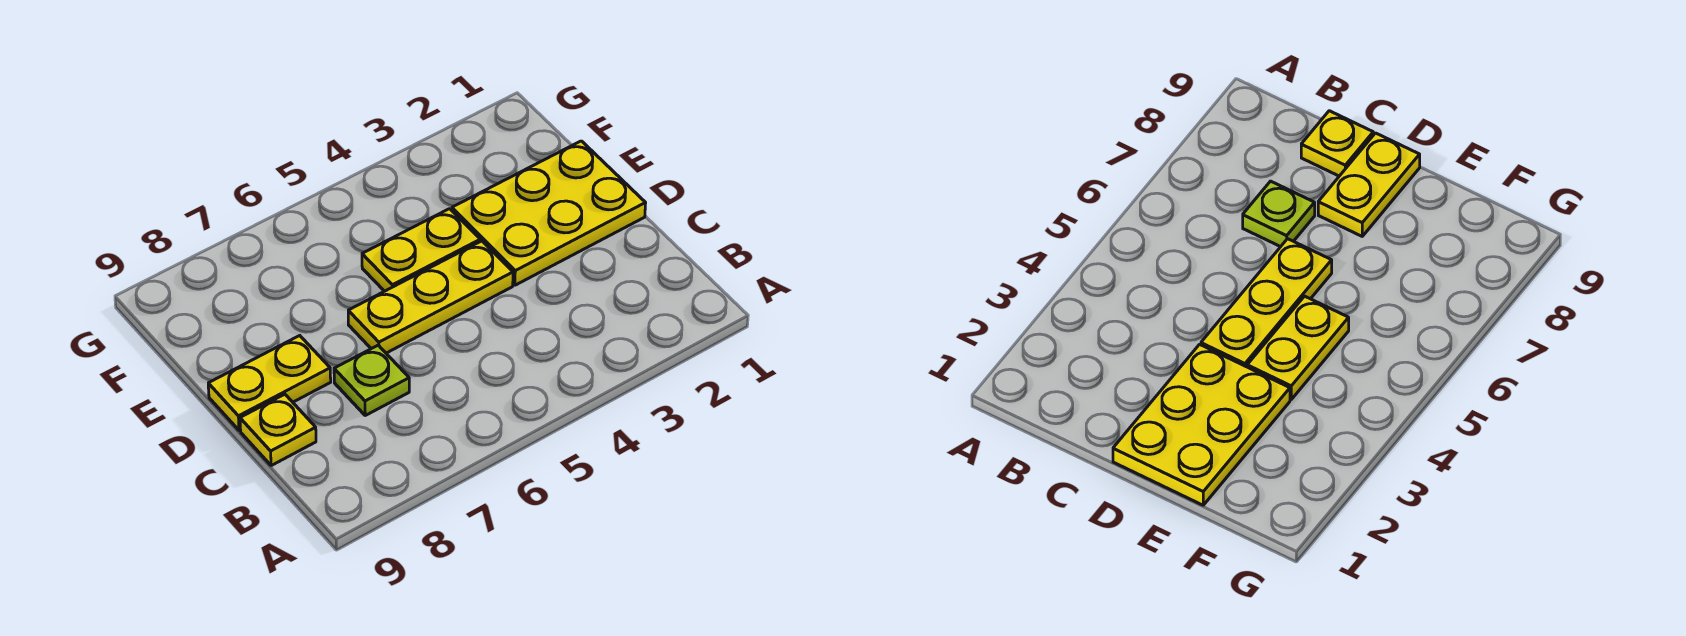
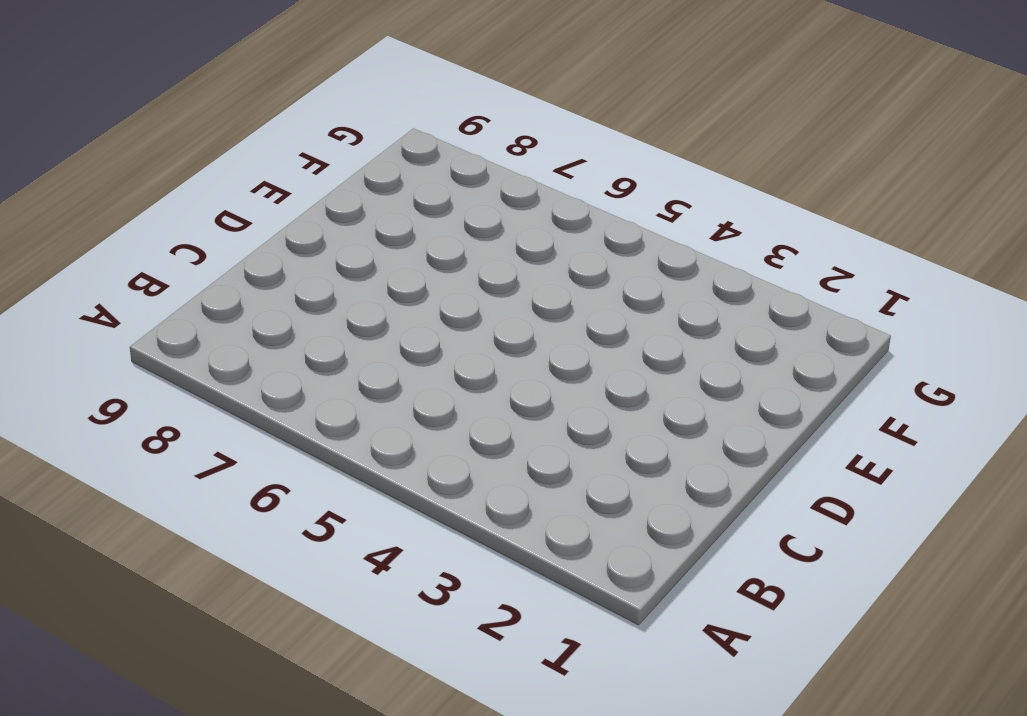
none -> lime 1x1 plate [334,345,409,415]
none -> yellow 1x1 plate [240,394,316,466]

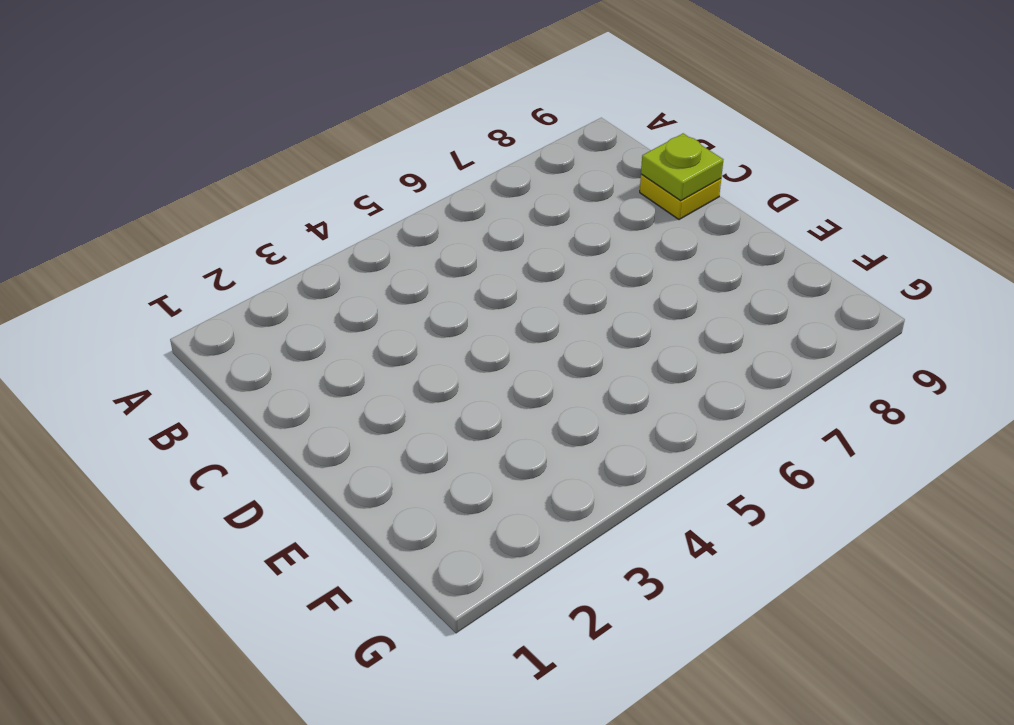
lime 1x1 plate [641,133,723,201] -> lime 1x1 plate moved to [334,345,409,415]
none -> yellow 2x3 plate [452,141,646,285]
none -> yellow 1x3 plate [348,241,513,353]

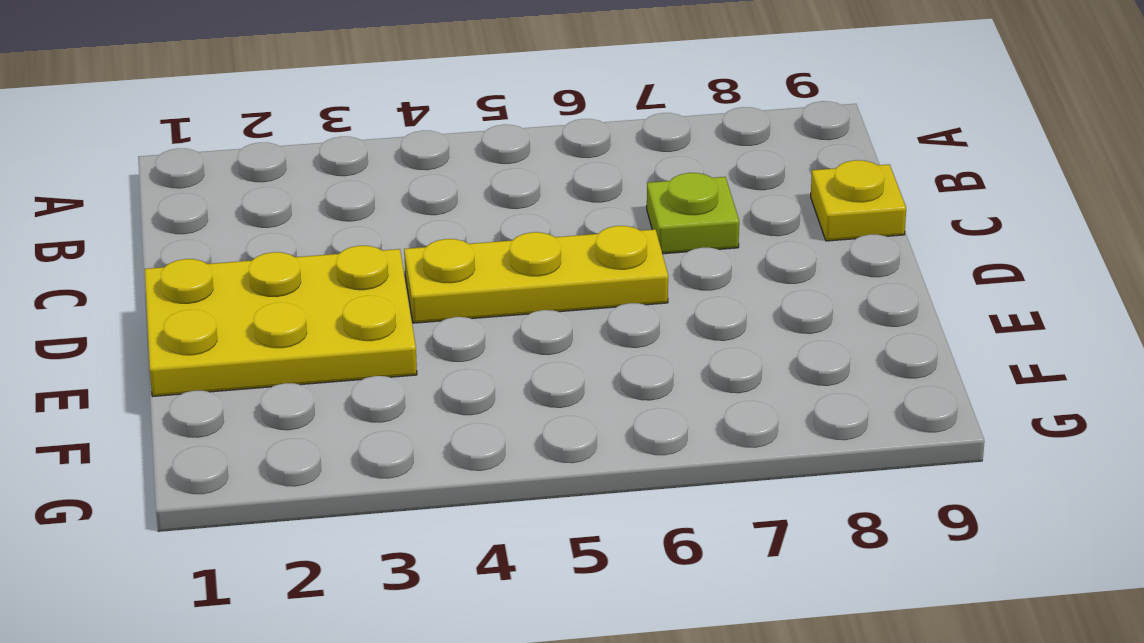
none -> yellow 1x2 plate [208,336,331,430]
none -> yellow 1x2 plate [362,209,480,291]

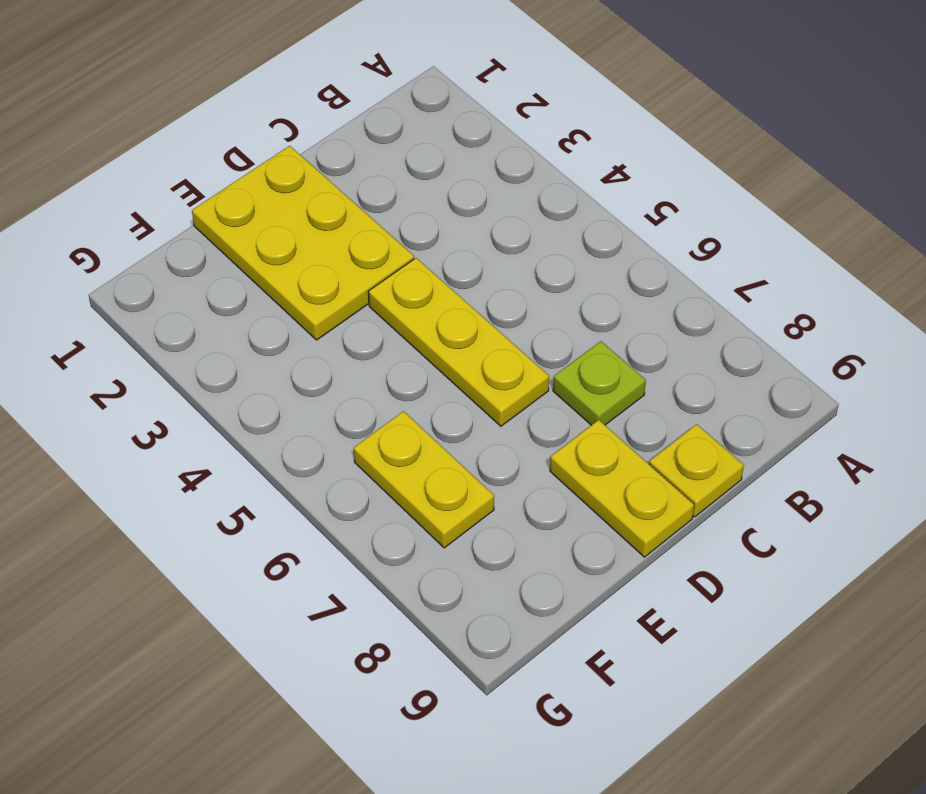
yellow 1x2 plate [354,411,494,548] -> yellow 1x2 plate moved to [362,209,480,291]

